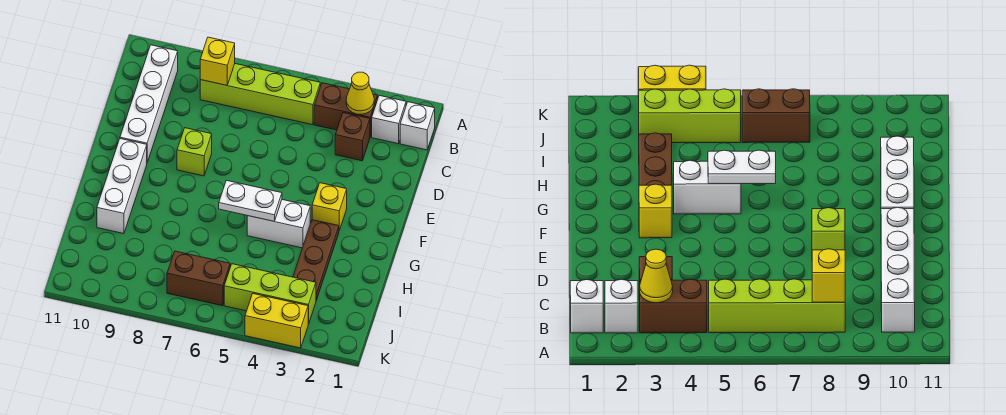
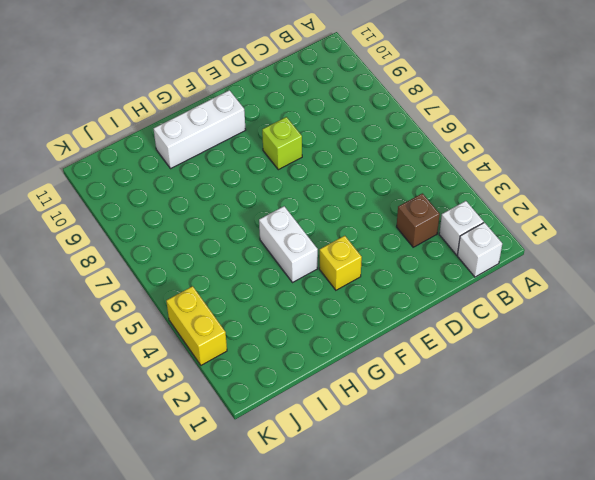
none -> brown 1x2 brick [314,83,378,136]
none -> lime 1x4 brick [200,64,320,125]
none -> white 1x4 brick [120,45,178,162]

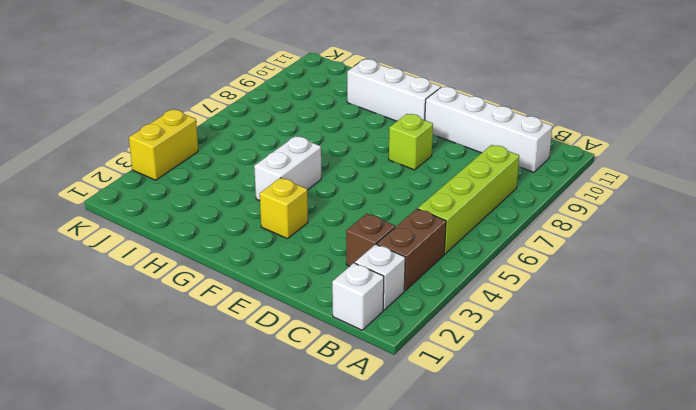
none -> brown 1x3 plate [293,220,339,300]
none -> lime 1x3 brick [224,264,316,324]
none -> brown 1x2 brick [167,251,230,306]

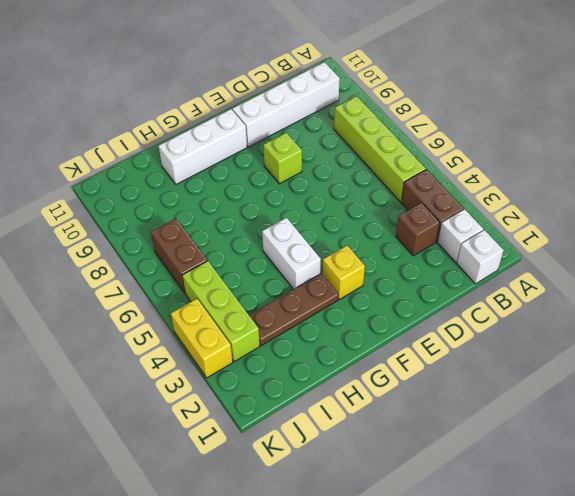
none -> yellow 1x1 cone [346,72,374,114]
none -> yellow 1x1 brick [200,37,235,85]
none -> white 1x2 plate [219,180,282,222]

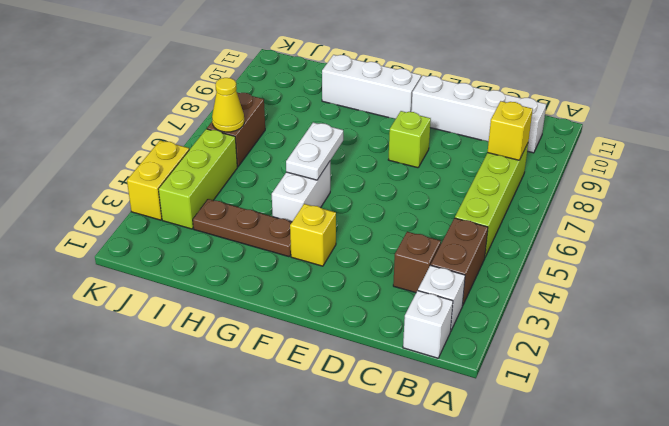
yellow 1x1 cone [212,78,244,132] -> yellow 1x1 cone moved to [346,72,374,114]

